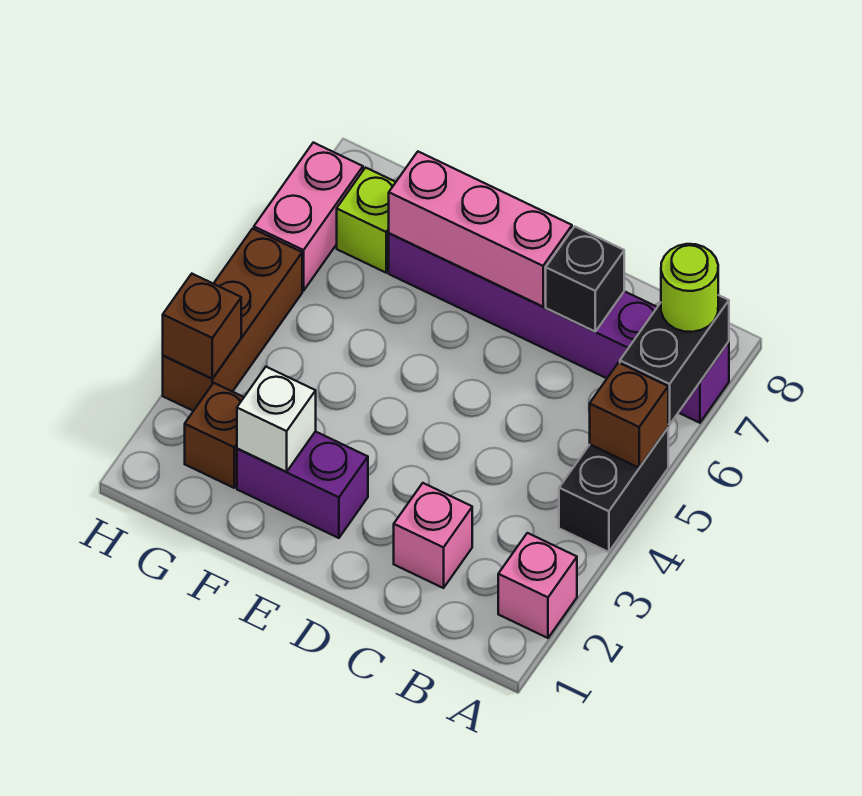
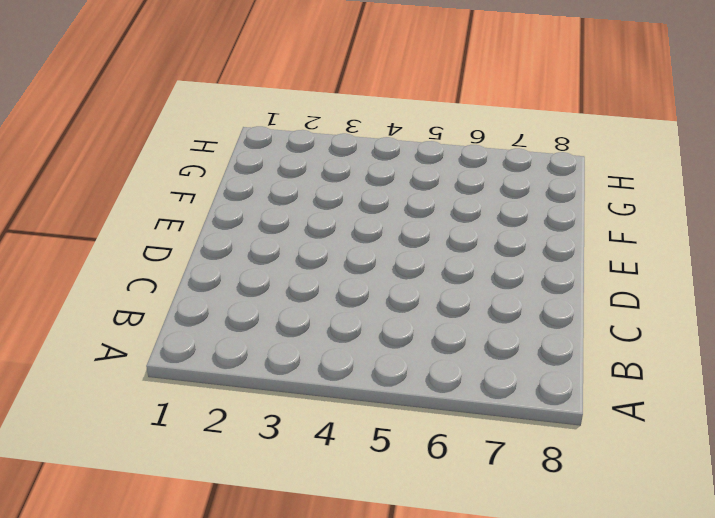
none -> pink 1x1 brick [498,533,577,638]
none -> black 1x2 brick [559,428,668,552]
none -> purple 1x6 brick [389,233,729,423]

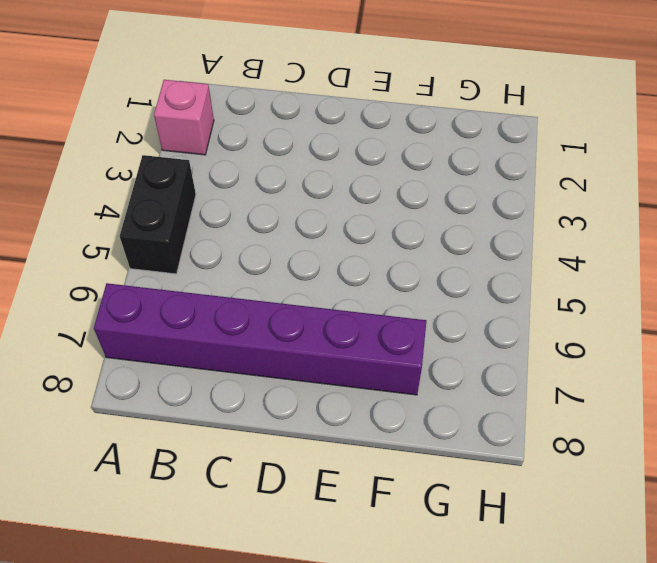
none -> pink 1x1 brick [394,483,472,588]
none -> purple 1x2 brick [237,431,368,538]
none -> brown 1x1 brick [185,383,244,488]

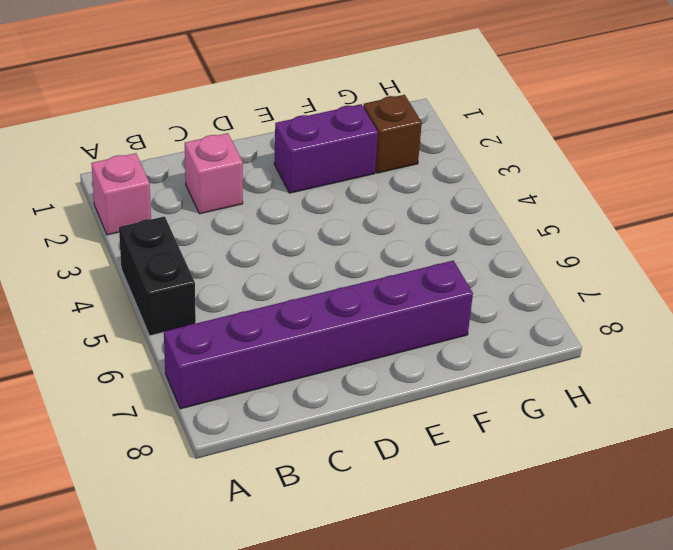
none -> lime 1x1 brick [337,168,396,273]
none -> brown 1x3 brick [163,229,302,411]
none -> pink 1x2 brick [254,143,363,291]

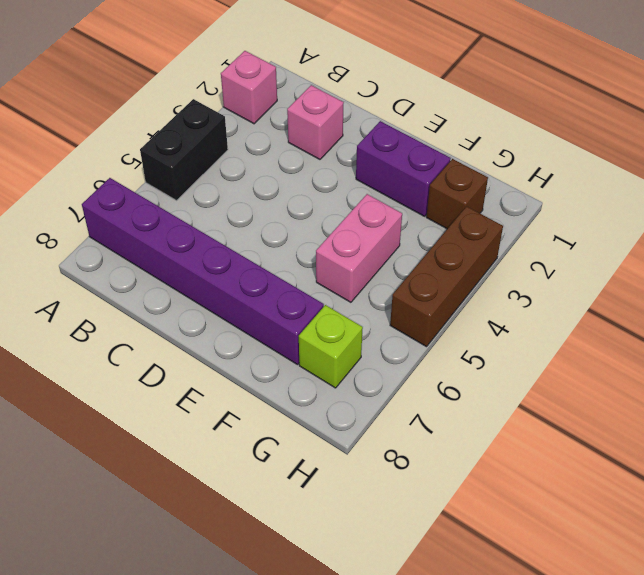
pink 1x2 brick [316,194,402,302] -> pink 1x2 brick moved to [254,143,363,291]
none -> brown 1x1 brick [590,363,668,468]
none -> black 1x2 brick [620,295,729,425]
none -> black 1x1 brick [546,227,624,332]

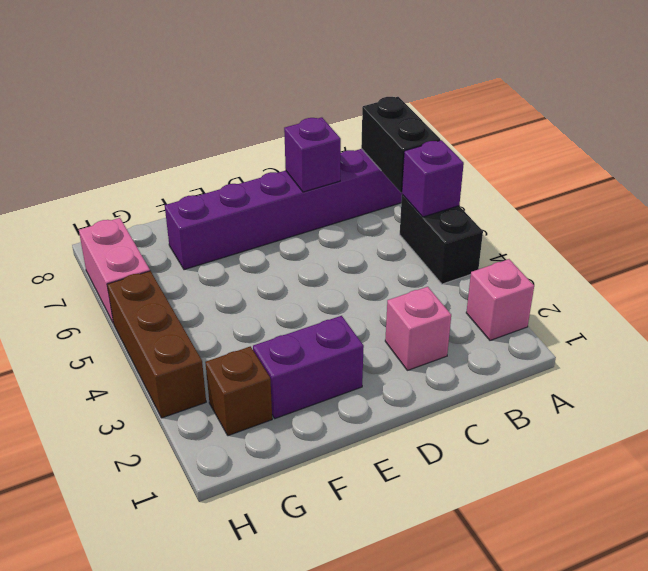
purple 1x1 brick [402,140,464,217] -> brown 1x1 brick [590,363,668,468]
purple 1x1 brick [284,117,341,192] -> black 1x1 brick [546,227,624,332]
none -> lime 1x1 brick [337,168,396,273]
none -> pink 1x3 brick [389,152,572,306]
none -> white 1x1 brick [237,367,316,472]

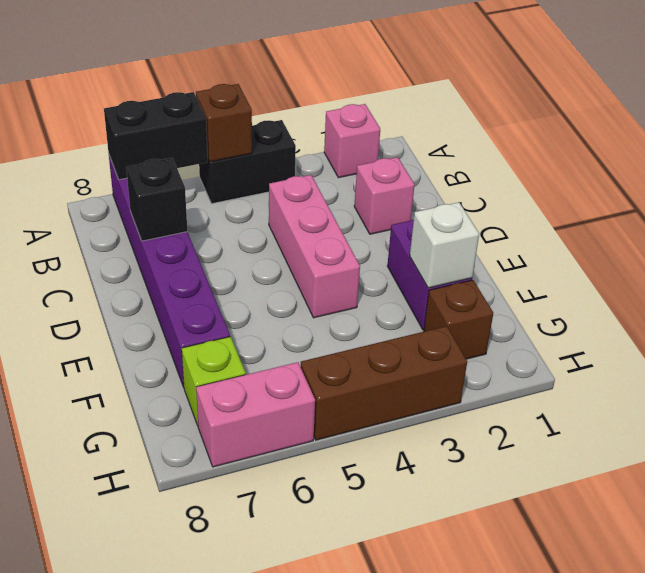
pink 1x3 brick [269,175,360,318] -> pink 1x3 brick moved to [389,152,572,306]
none -> brown 1x1 brick [163,274,241,379]
none -> lime 1x1 round brick [661,244,718,332]

